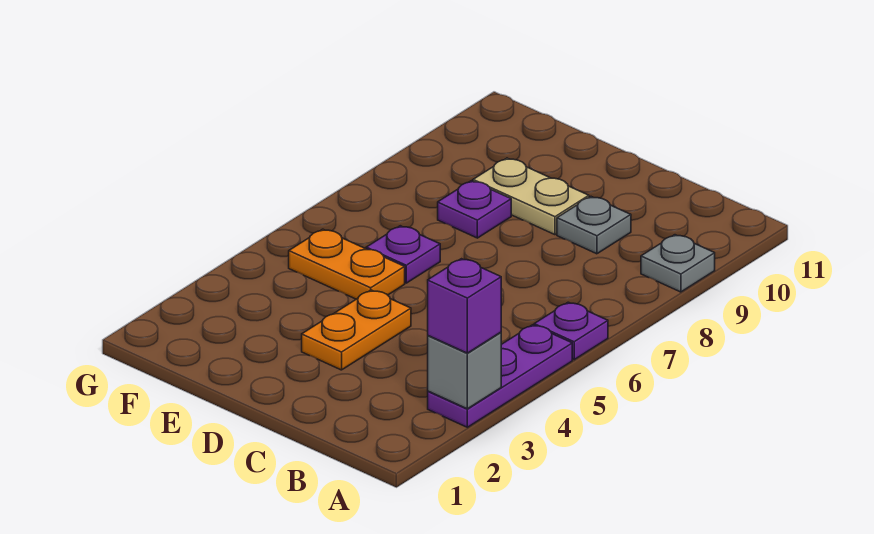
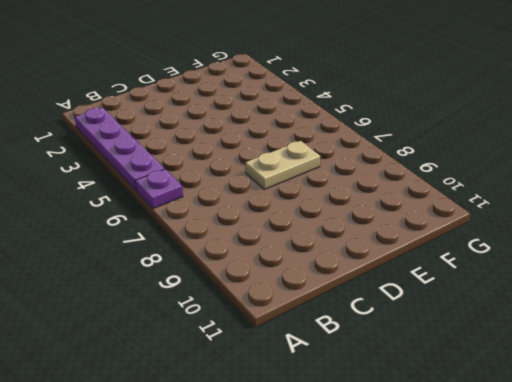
purple 1x4 plate [75,108,164,190] -> purple 1x3 plate [428,325,572,427]
tan 1x2 plate [245,141,320,189] -> tan 1x2 plate moved to [473,158,589,235]
none -> grey 1x1 plate [641,235,715,292]
none -> grey 1x1 plate [557,197,631,254]

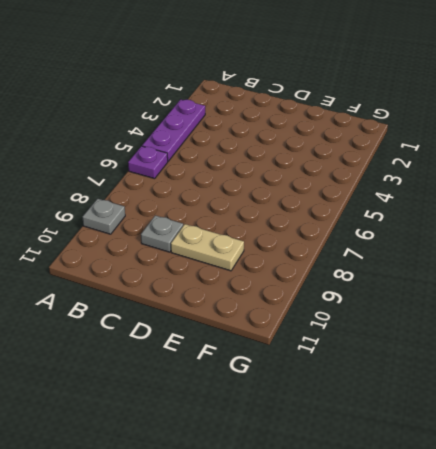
none -> orange 1x2 plate [302,290,411,370]
none -> orange 1x2 plate [289,229,405,299]

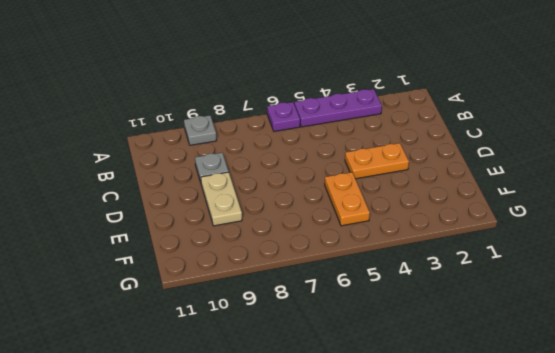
none -> purple 1x1 plate [366,226,440,283]
none -> purple 1x1 plate [438,181,511,238]

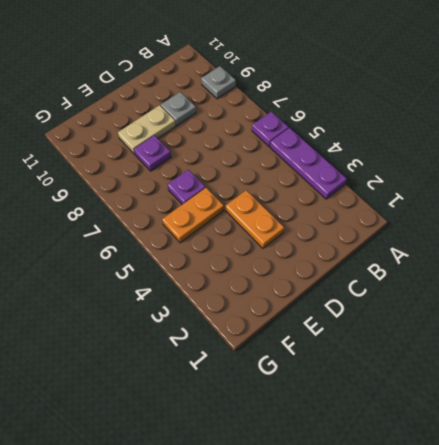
none -> grey 1x1 brick [428,332,501,409]
none -> purple 1x1 brick [428,259,501,353]

